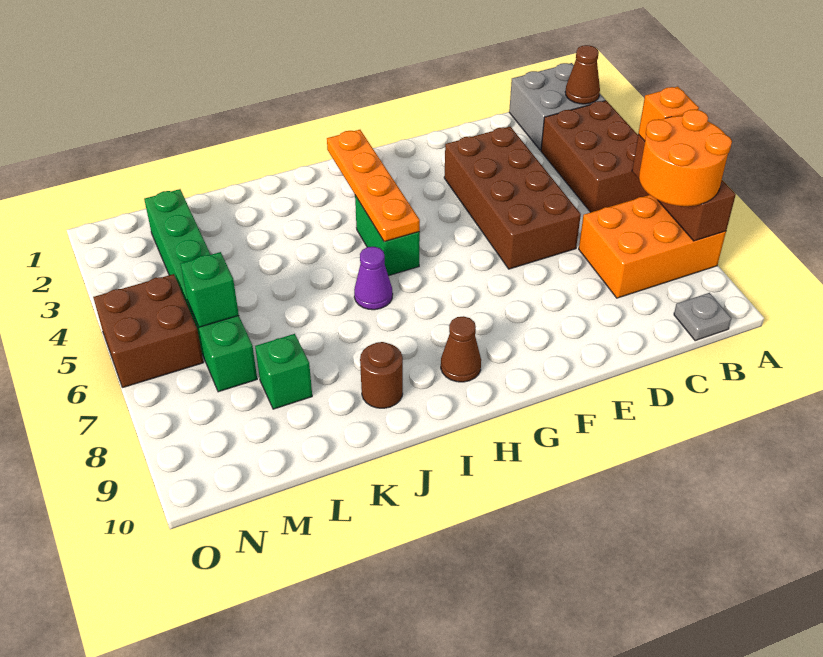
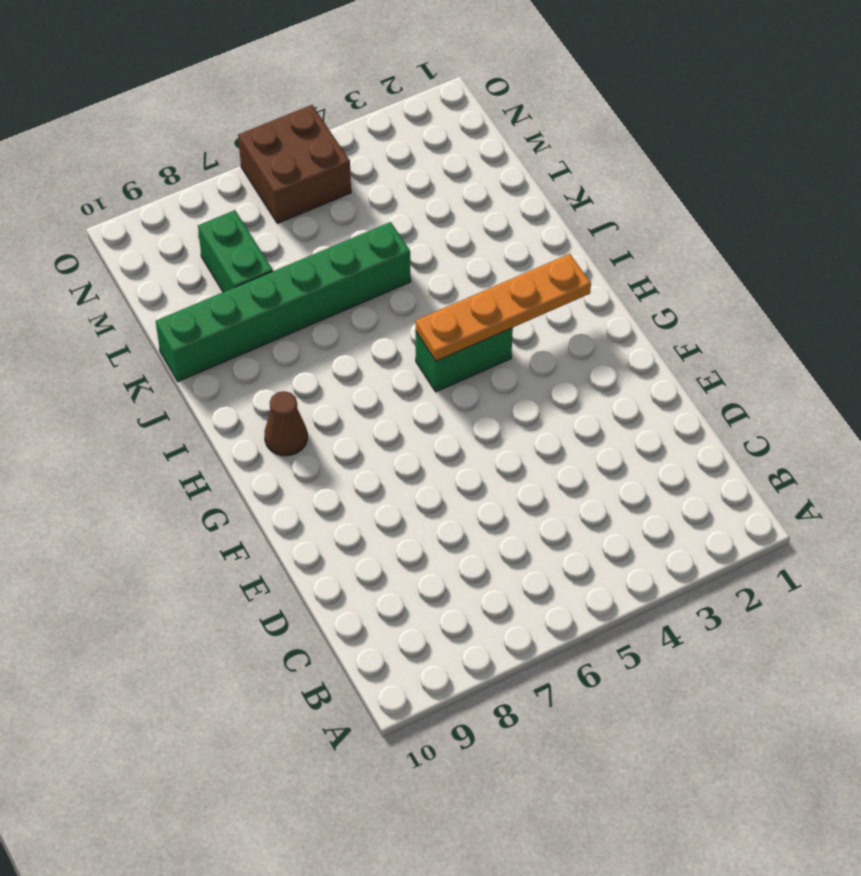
green 1x6 brick [156,222,411,382] -> green 1x6 brick moved to [144,189,257,392]
green 1x2 brick [198,210,273,292] -> green 1x1 brick [255,334,312,409]
none -> grey 2x2 brick [509,63,605,150]
none -> brown 2x3 brick [541,101,649,212]
none -> orange 2x3 brick [579,195,726,298]

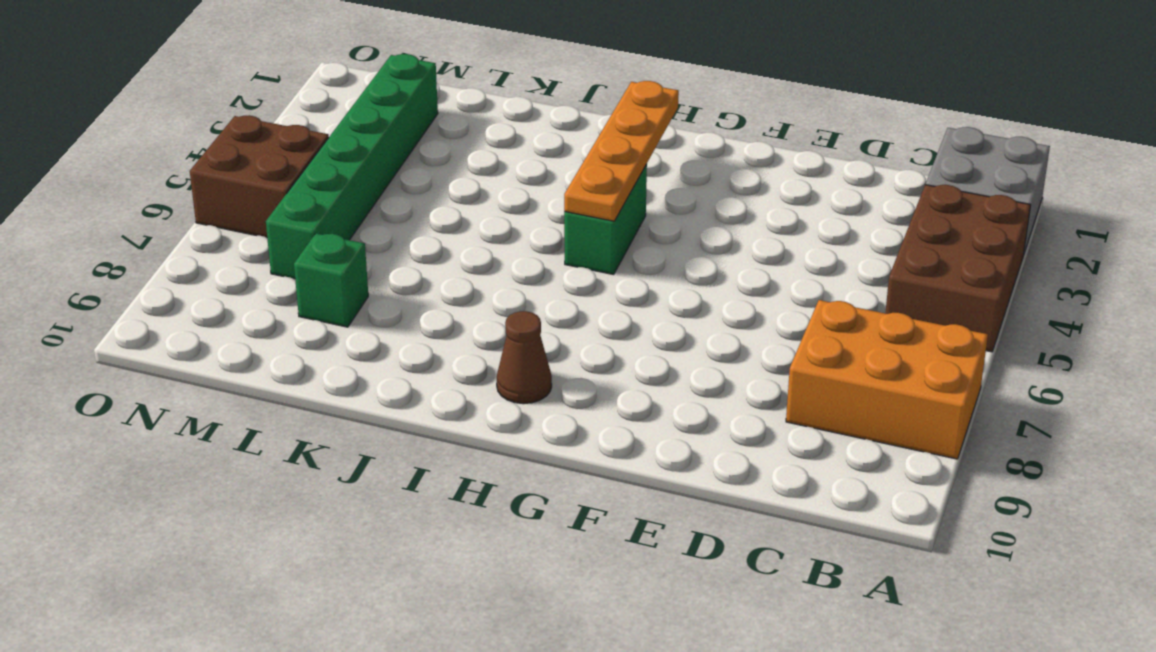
none -> grey 1x1 plate [674,293,731,341]
none -> brown 2x4 brick [444,126,581,269]
none -> purple 1x1 cone [354,247,393,310]

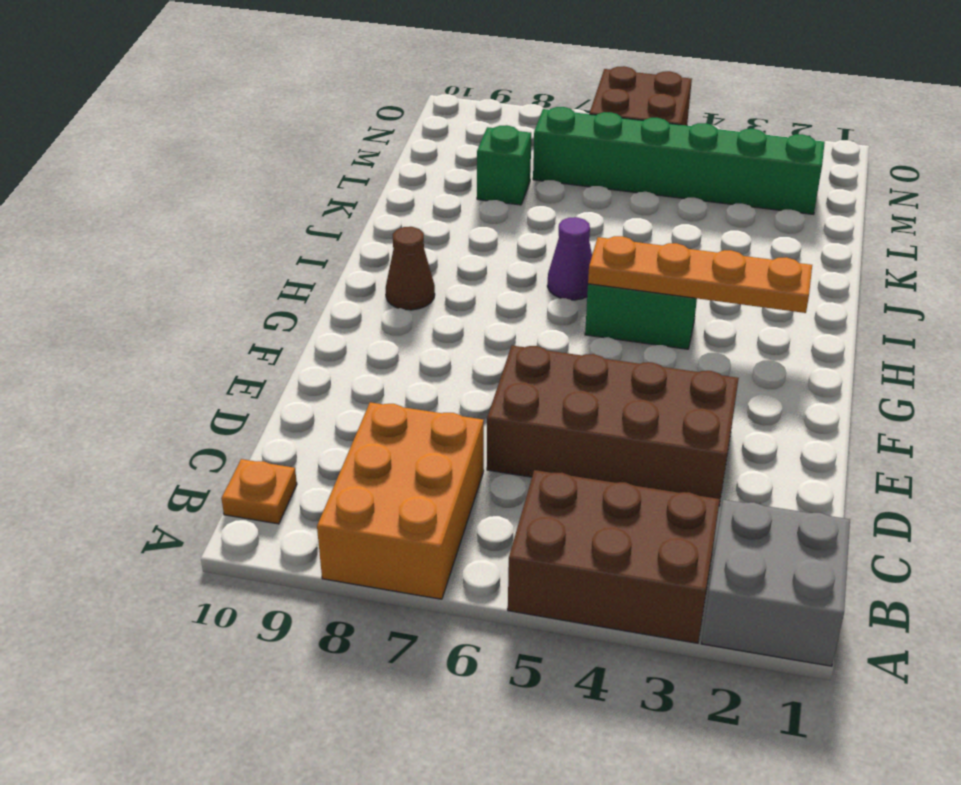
orange 1x1 plate [221,459,297,524] -> grey 1x1 plate [674,293,731,341]
none -> brown 1x1 round brick [360,342,403,408]
none -> brown 1x1 cone [565,45,600,104]
none -> brown 1x3 brick [632,135,736,241]

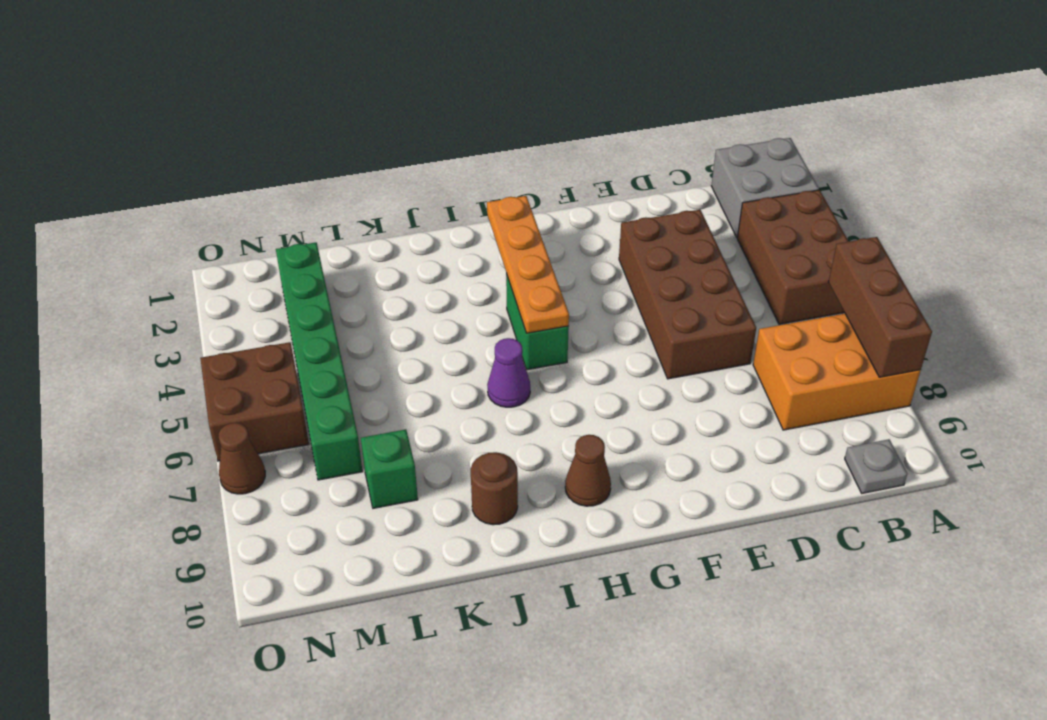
brown 1x1 cone [219,423,265,494] -> brown 1x1 cone moved to [565,45,600,104]
none -> green 1x1 brick [181,252,239,327]
none -> orange 1x1 brick [638,87,699,141]
none -> orange 2x2 round brick [639,109,732,206]

